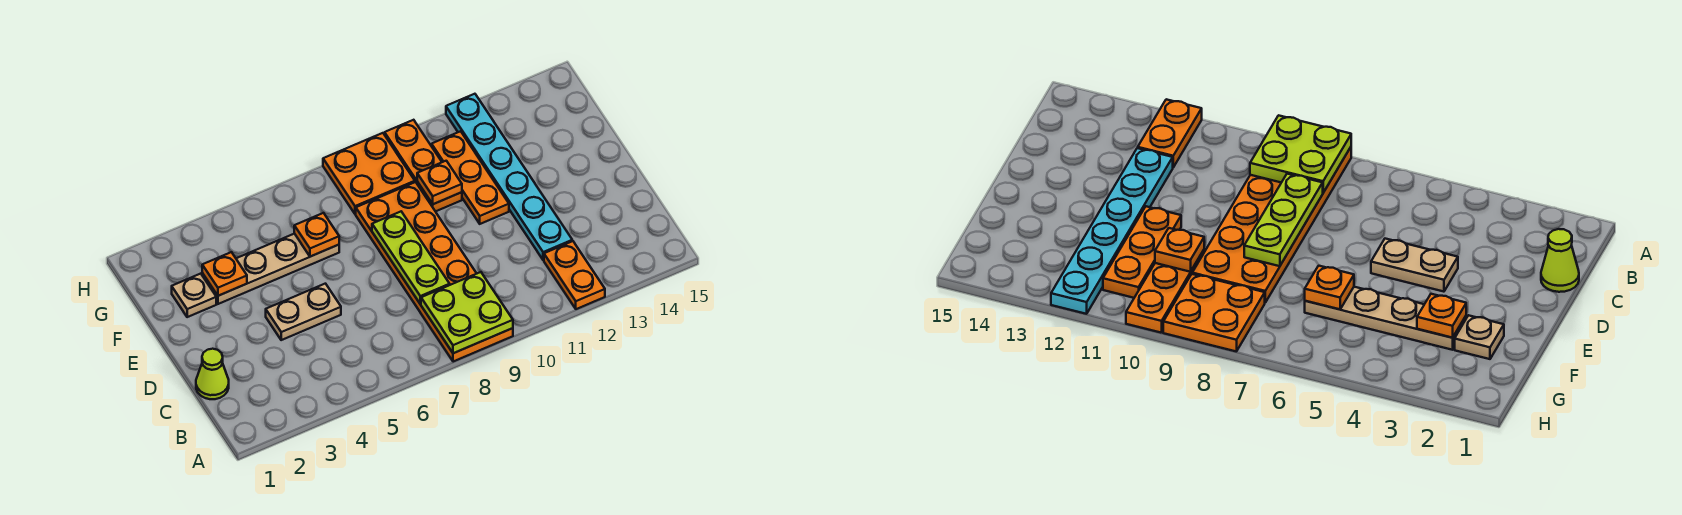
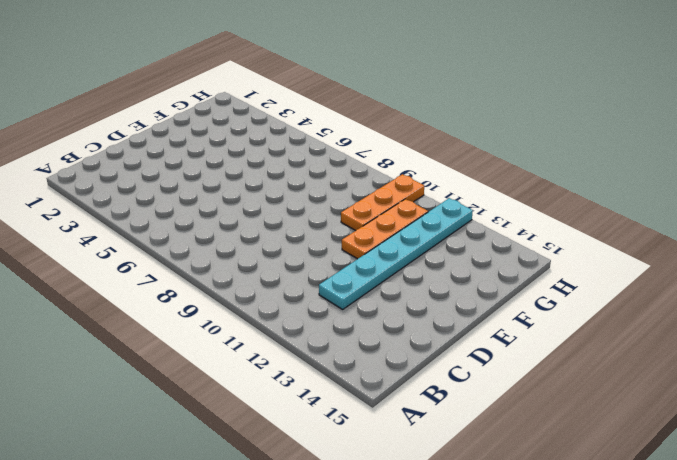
none -> orange 2x6 plate [356,182,513,362]
none -> orange 1x2 plate [544,241,605,309]
none -> lime 1x1 cone [196,349,229,399]

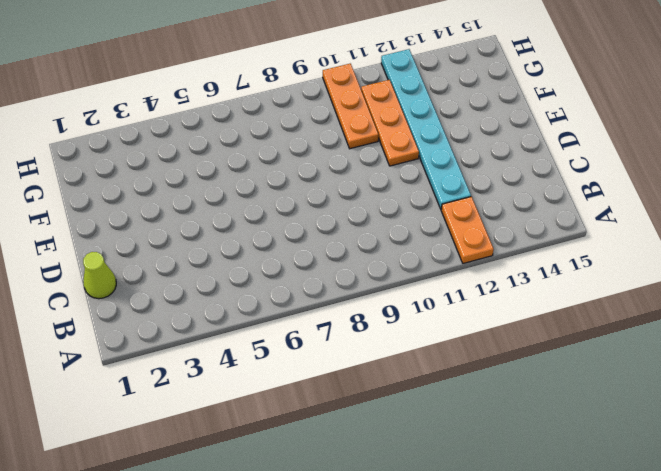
none -> orange 2x6 plate [356,182,513,362]
none -> tan 1x2 plate [266,284,341,340]
none -> tan 1x1 plate [172,274,216,317]

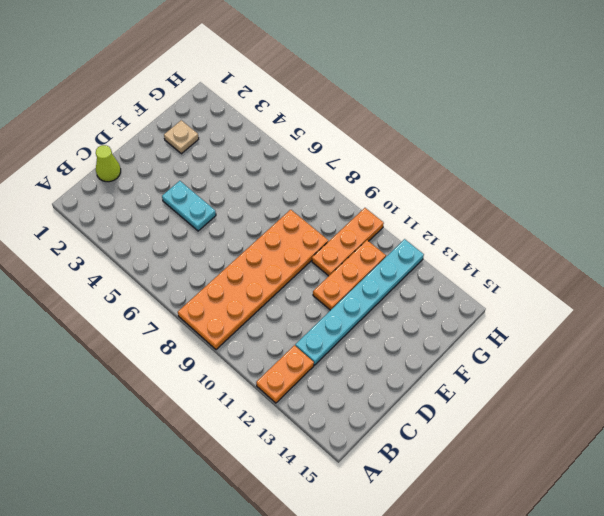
cyan 1x2 plate [162,181,216,231] -> tan 1x2 plate [266,284,341,340]
none -> tan 1x4 plate [202,234,339,304]
none -> orange 2x2 plate [323,133,415,214]
none -> lime 2x2 plate [421,272,513,353]

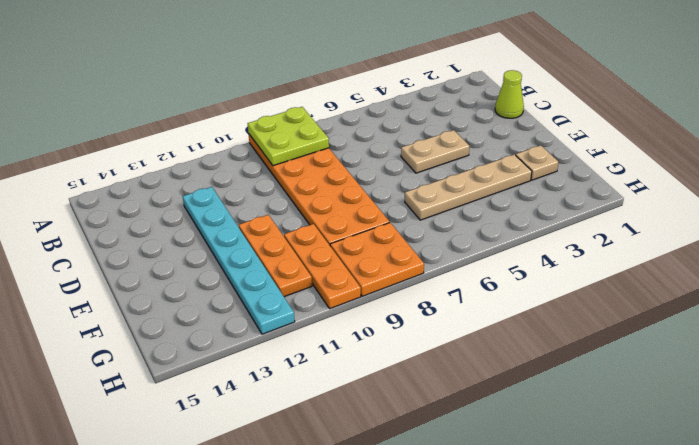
none -> orange 1x2 plate [544,241,605,309]
none -> lime 1x3 plate [372,212,450,304]
none -> orange 1x1 plate [202,252,247,296]

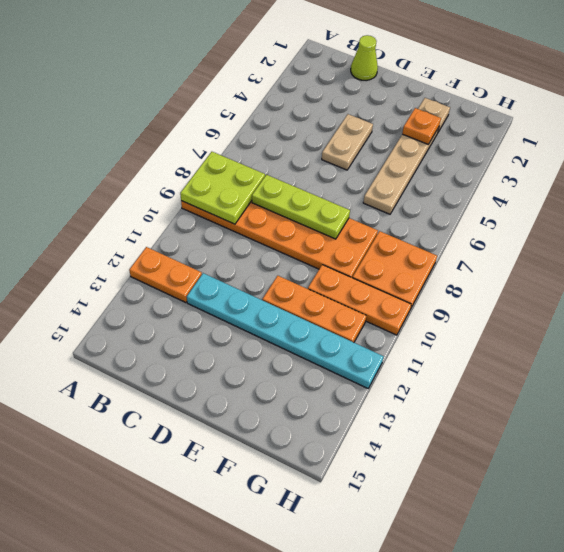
none -> orange 1x1 plate [294,213,339,257]
none -> orange 1x1 plate [417,161,462,204]

